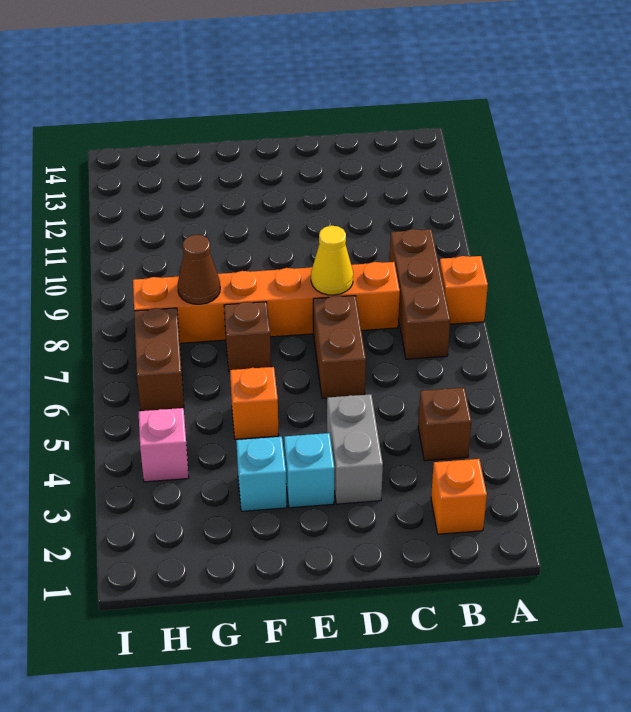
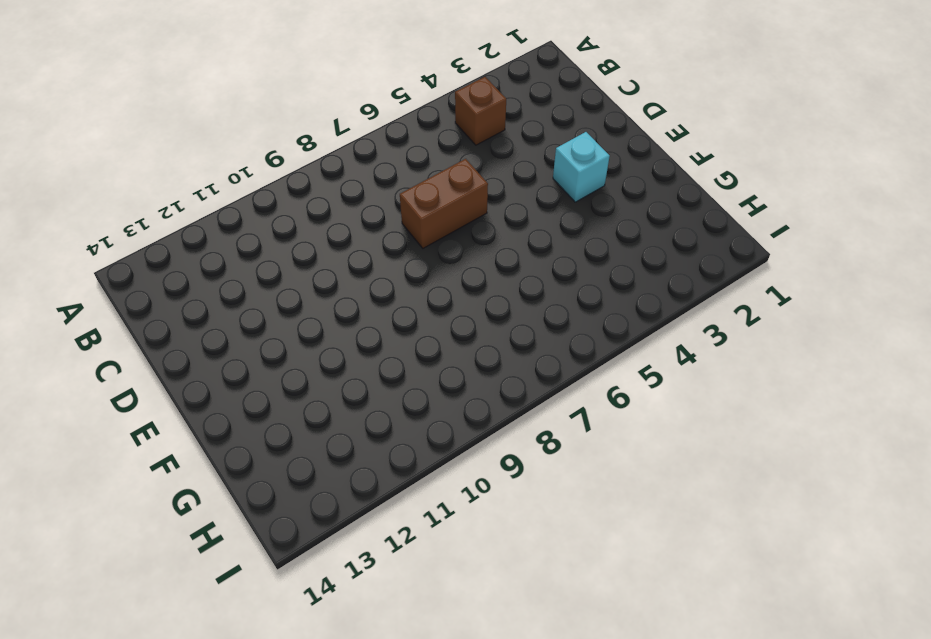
none -> orange 1x1 brick [439,256,488,324]
none -> orange 1x1 brick [431,459,487,534]
none -> brown 1x3 brick [390,229,450,359]

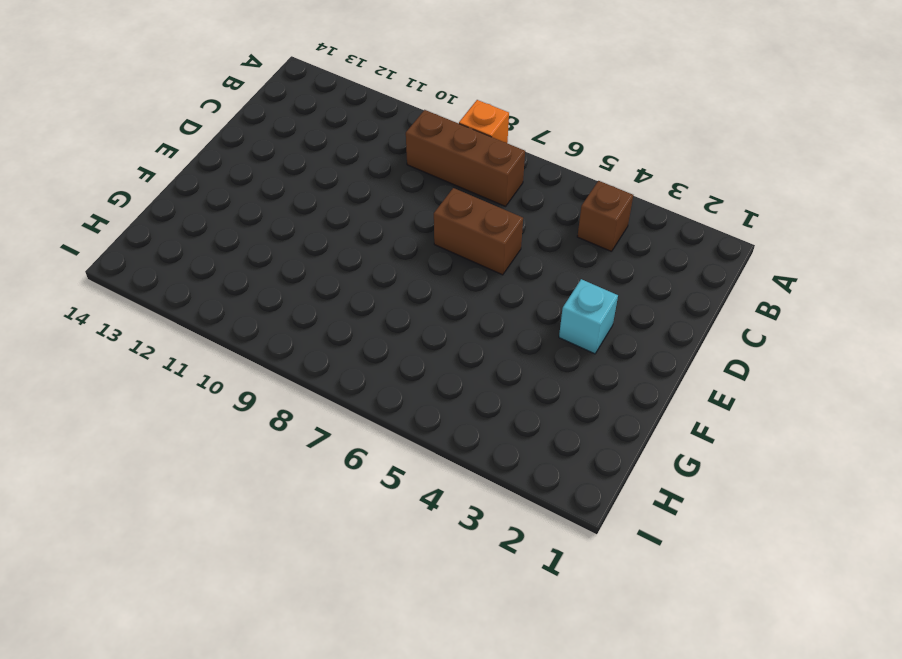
none -> orange 1x1 brick [431,459,487,534]
none -> orange 1x6 brick [133,262,400,343]
none -> grey 1x2 brick [327,394,383,504]

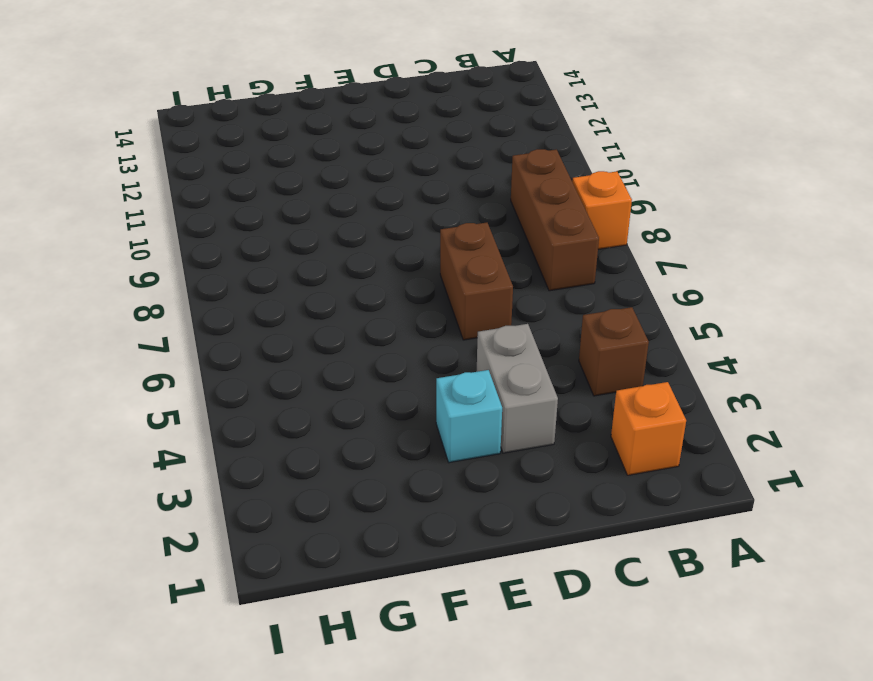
none -> orange 1x6 brick [133,262,400,343]
none -> cyan 1x1 brick [236,437,287,511]
none -> orange 1x1 brick [230,367,279,439]

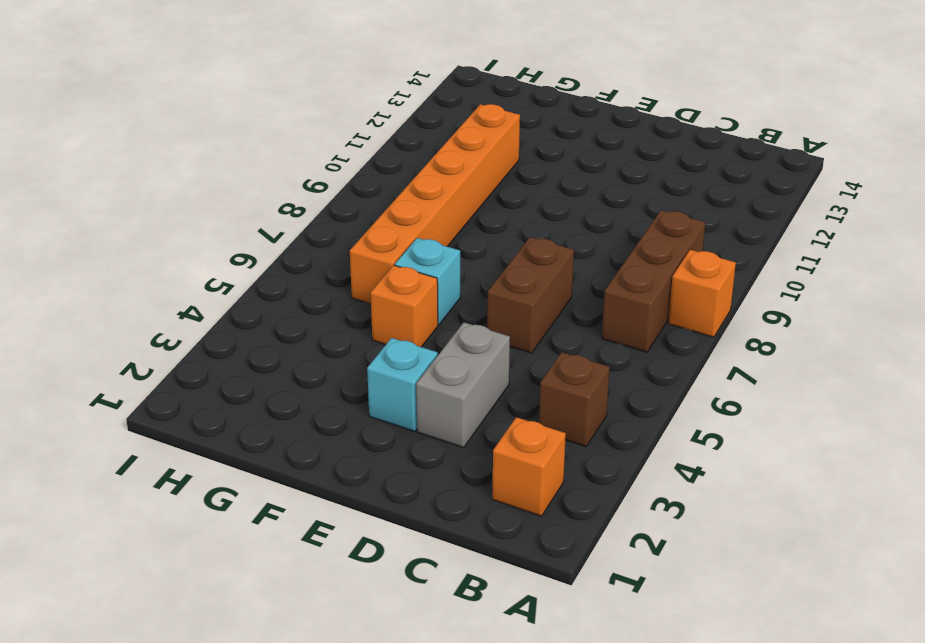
cyan 1x1 brick [395,238,460,325] -> cyan 1x1 brick moved to [236,437,287,511]
orange 1x6 brick [350,104,520,304] -> orange 1x6 brick turned to [133,262,400,343]
none -> brown 1x1 brick [224,302,271,372]
none -> pink 1x1 brick [139,408,189,482]
none -> brown 1x2 brick [134,308,184,411]

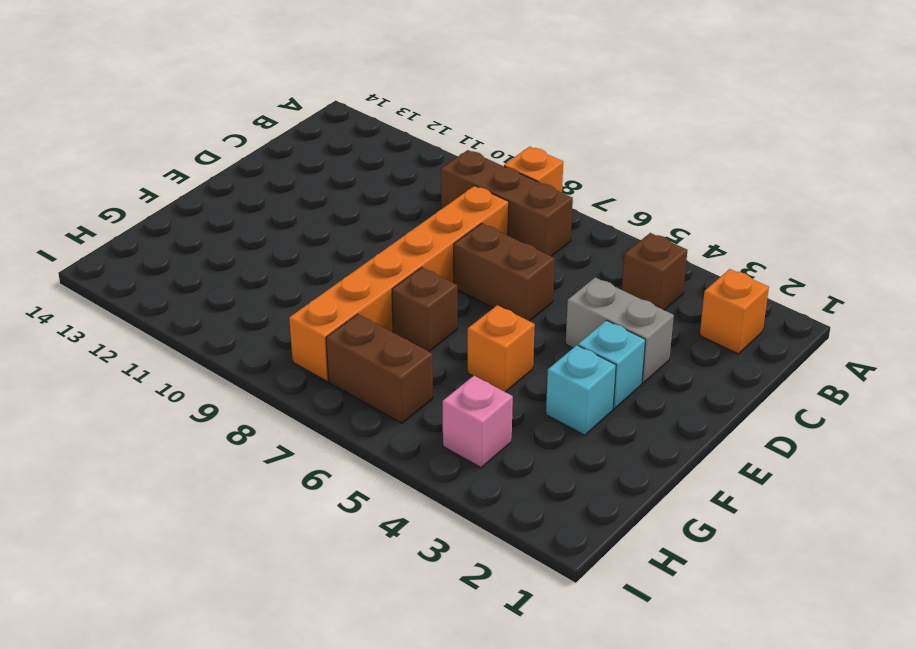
none -> yellow 1x1 cone [311,226,353,295]
none -> brown 1x1 cone [178,235,220,304]

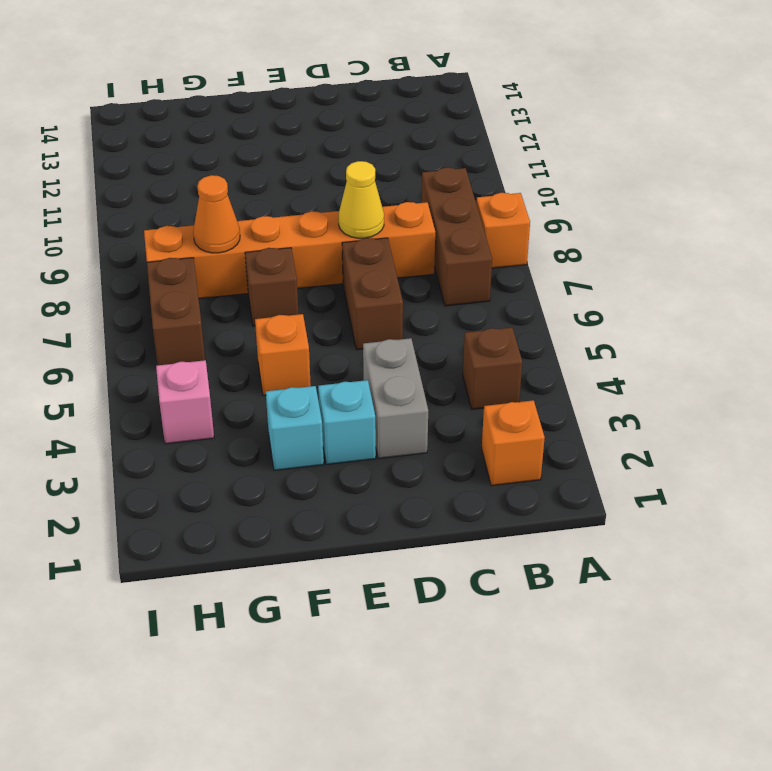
orange 1x1 cone [193,175,240,253] -> brown 1x1 cone [178,235,220,304]

